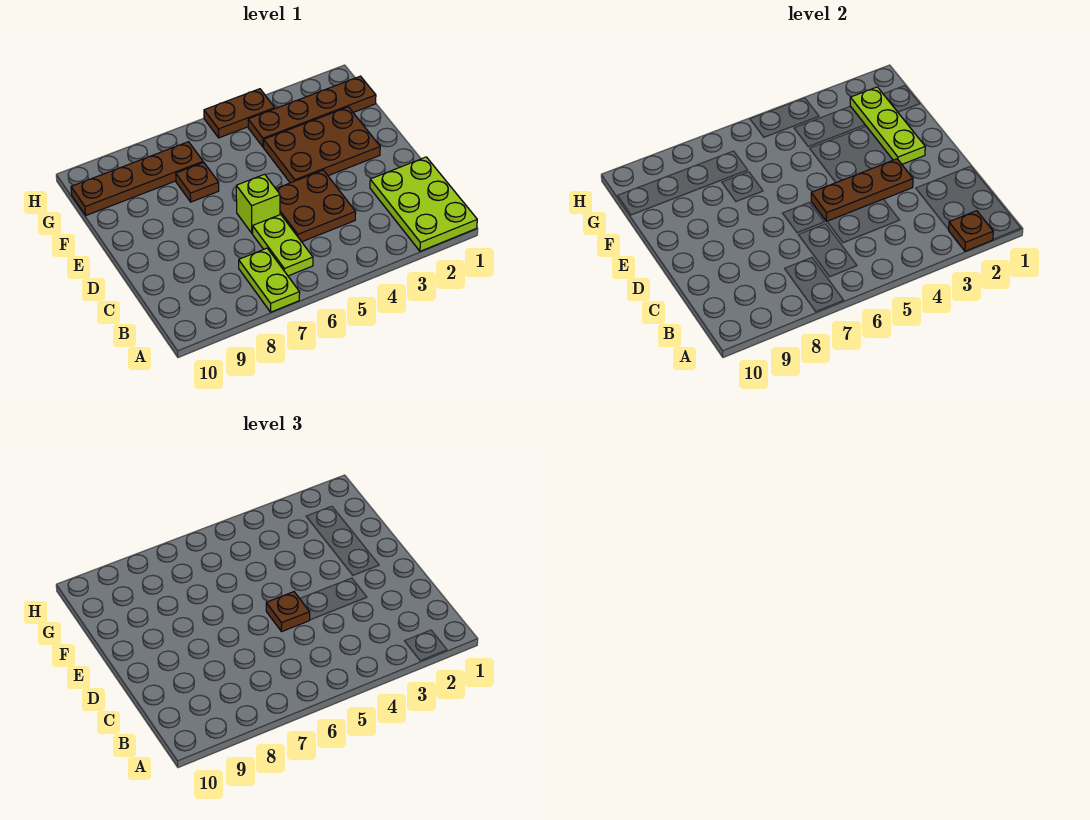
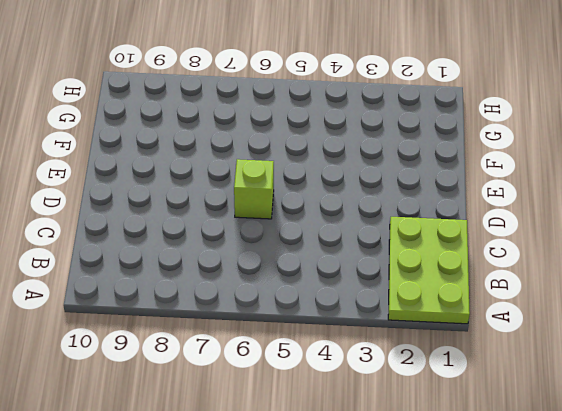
none -> lime 1x2 plate [239,248,300,312]
none -> lime 1x2 plate [253,215,313,276]
none -> brown 2x2 plate [276,170,356,242]

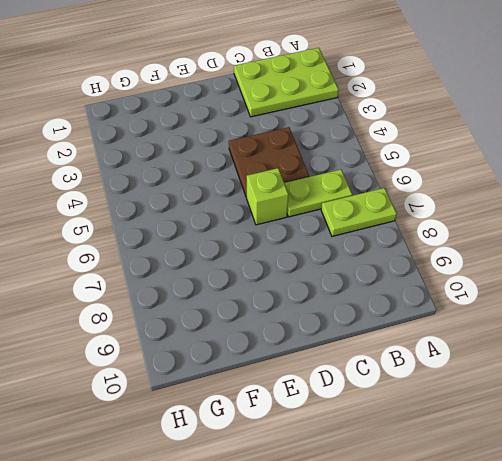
none -> brown 2x3 plate [264,107,380,183]
none -> brown 1x1 plate [176,162,219,202]
none -> brown 1x4 plate [248,76,376,147]

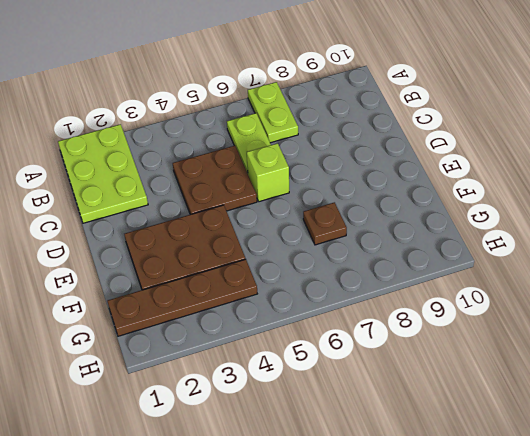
none -> brown 1x4 plate [71,142,203,215]
none -> brown 1x2 plate [204,89,275,138]
none -> brown 1x1 plate [949,211,993,251]

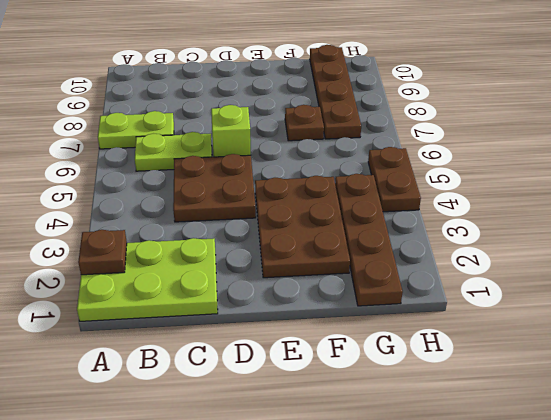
none -> brown 1x3 plate [811,159,913,222]
none -> lime 1x3 plate [850,87,925,164]
none -> brown 1x1 plate [266,592,310,632]

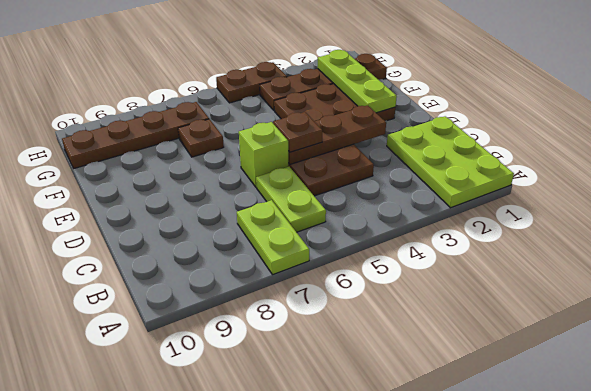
none -> brown 1x1 plate [949,211,993,251]

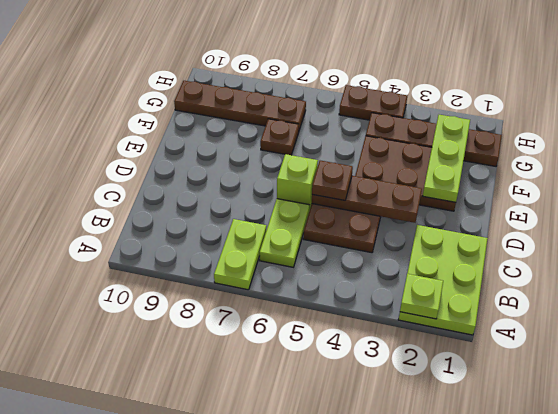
lime 1x1 plate [400,274,443,319] -> brown 1x1 plate [949,211,993,251]

